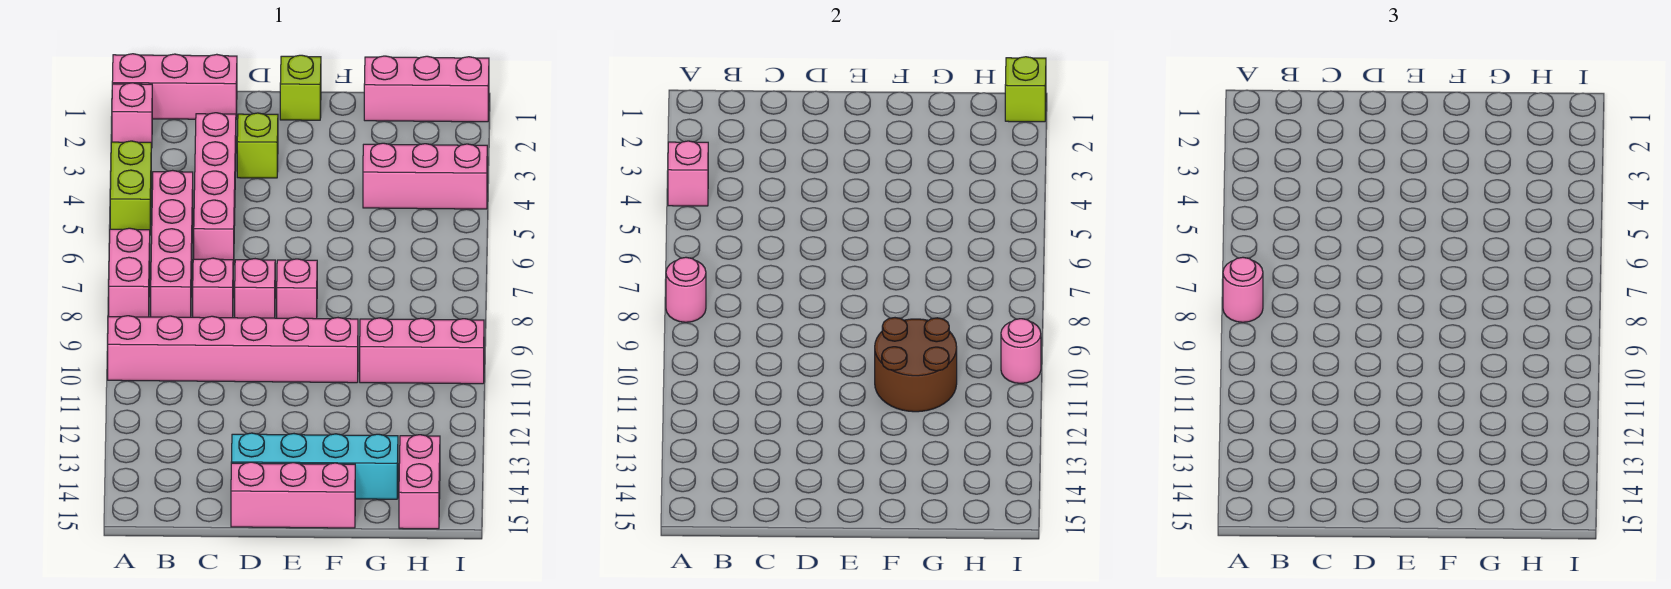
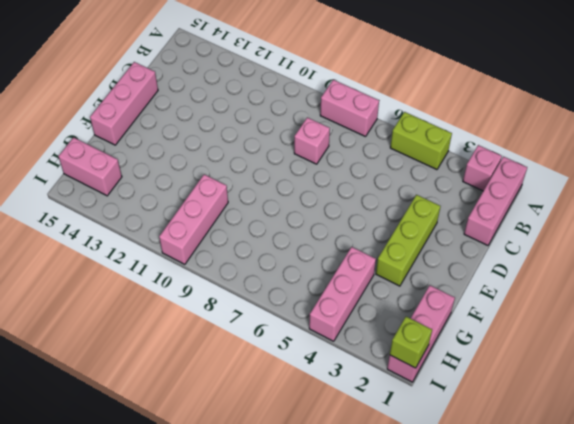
lime 1x3 brick [376,195,440,286] -> lime 1x1 brick [237,113,278,178]
none -> pink 1x6 brick [108,316,358,383]
none -> pink 1x4 brick [151,170,193,317]
none -> pink 1x4 brick [194,113,236,265]

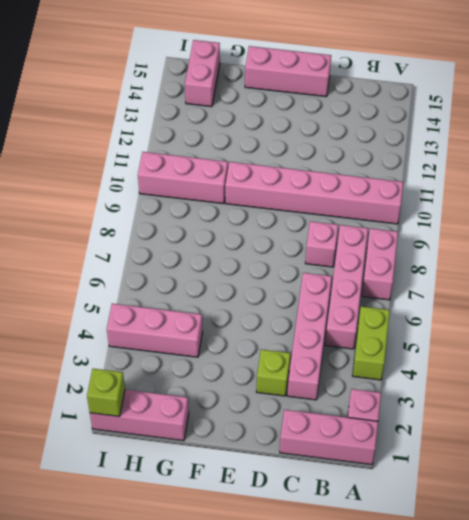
none -> pink 1x1 brick [235,259,275,318]
none -> cyan 1x4 brick [231,433,398,499]
none -> lime 1x1 brick [280,55,321,120]

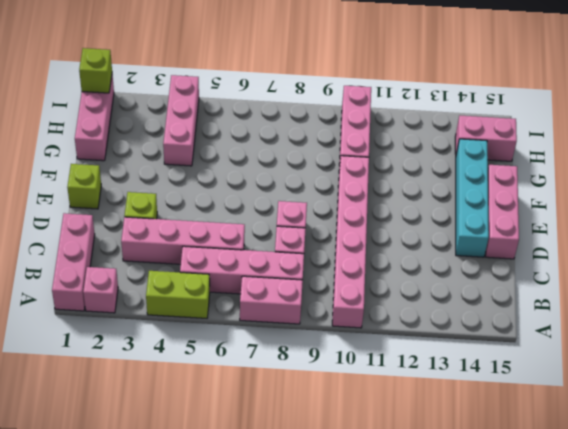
none -> pink 1x1 brick [277,259,317,319]
none -> pink 1x1 brick [668,141,708,206]
none -> pink 1x1 round brick [666,257,706,322]

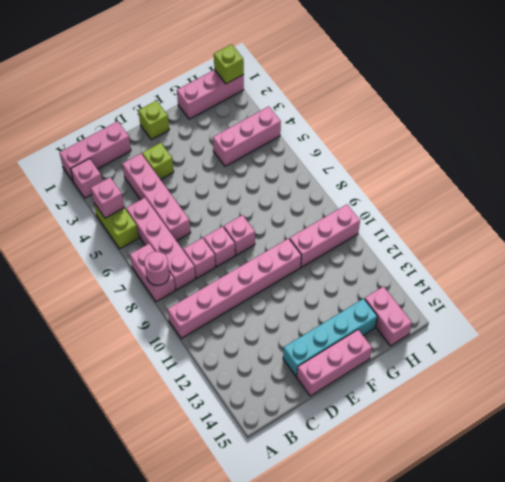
none -> brown 2x2 round brick [875,318,957,412]
none -> pink 1x1 round brick [1001,319,1041,384]
none -> pink 1x1 round brick [1223,257,1263,322]

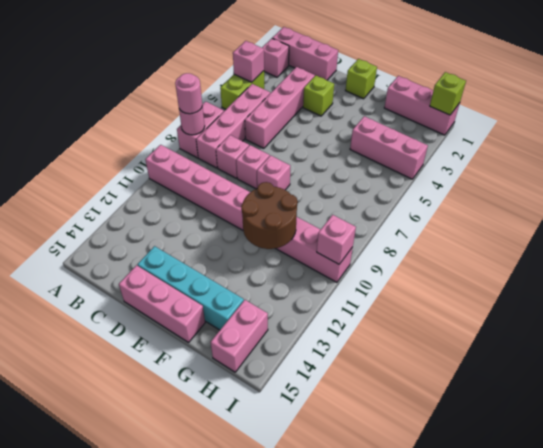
pink 1x1 brick [317,215,356,264] -> pink 1x1 round brick [1001,319,1041,384]

